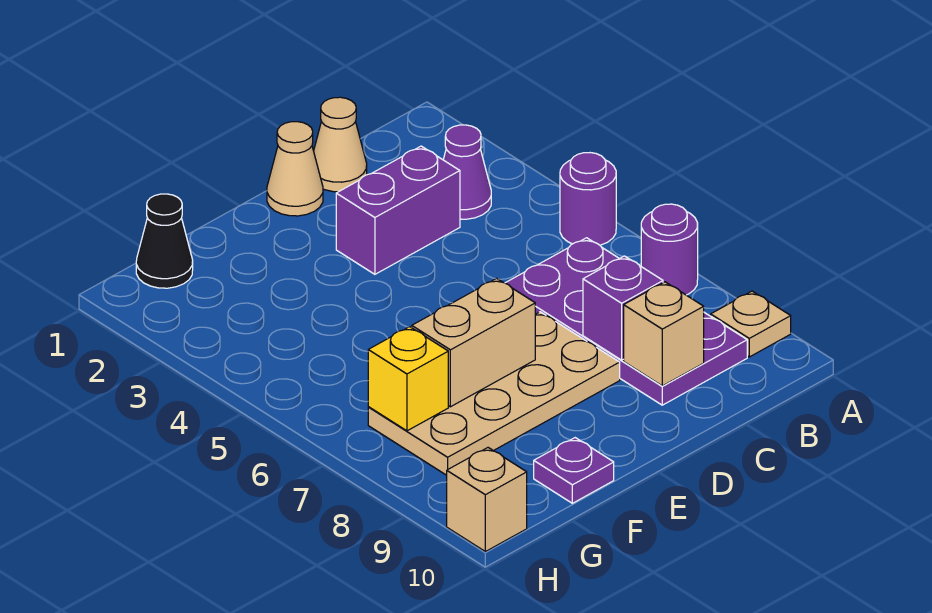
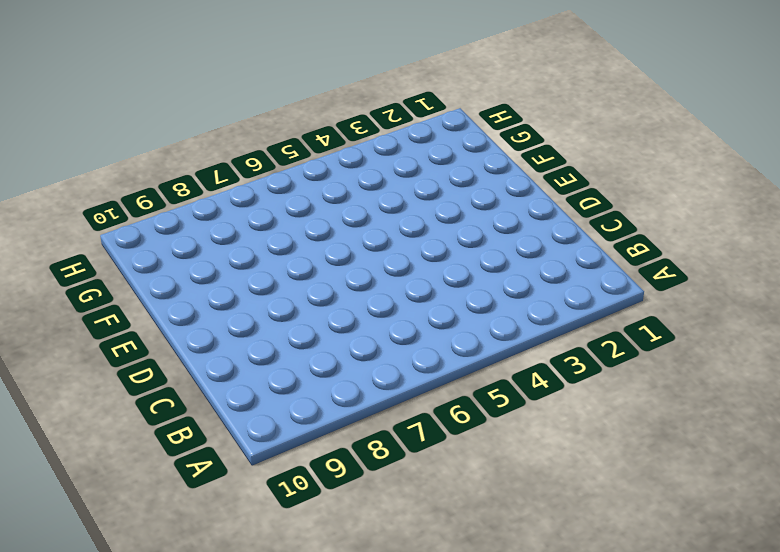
none -> purple 1x1 round brick [560,153,616,245]
none -> purple 1x1 round brick [641,204,698,295]
none -> tan 1x1 plate [711,291,791,357]

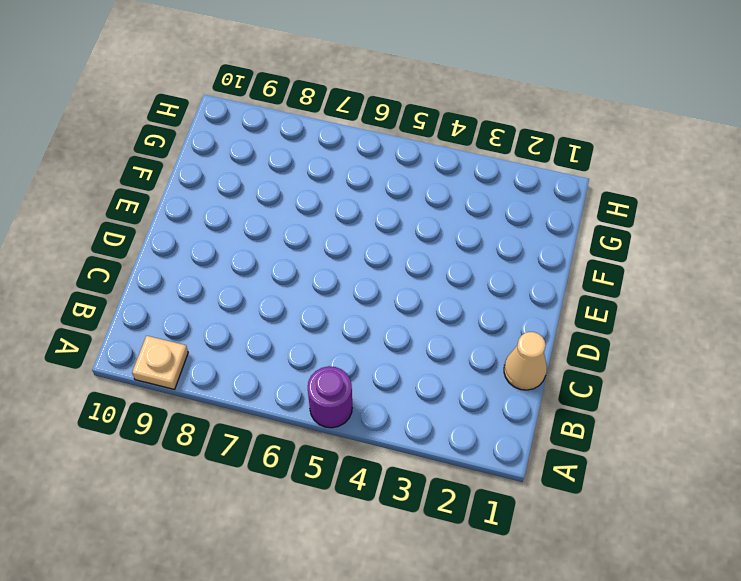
none -> purple 1x1 round brick [641,204,698,295]
none -> purple 1x1 cone [443,125,491,219]
none -> purple 2x4 plate [506,238,747,405]

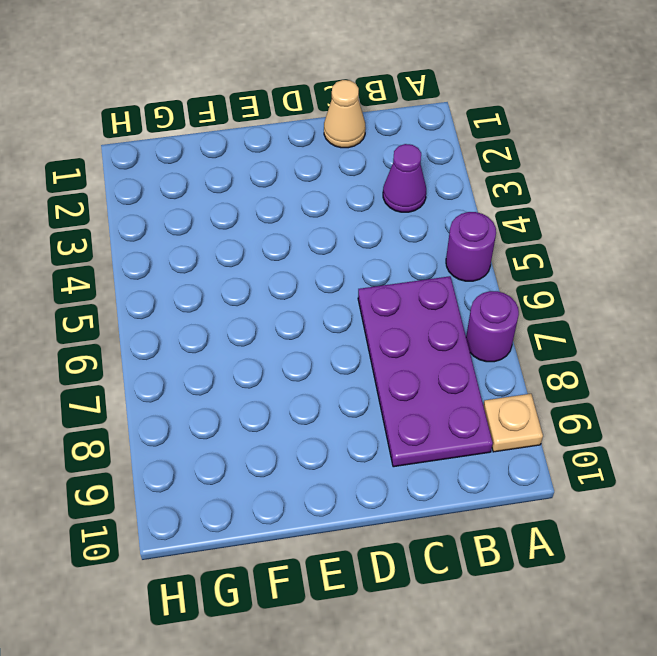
none -> purple 1x2 brick [336,146,460,274]
none -> tan 1x1 cone [267,122,323,216]
none -> tan 2x4 plate [368,312,620,475]

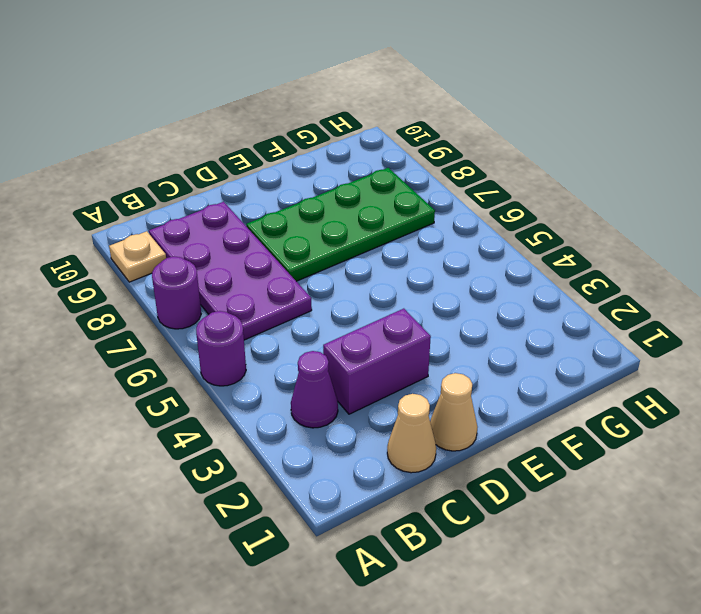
green 2x4 plate [246,168,435,281] -> tan 2x4 plate [368,312,620,475]
none -> purple 1x1 plate [534,438,614,503]
none -> black 1x1 cone [136,194,193,288]
none -> tan 1x1 brick [447,448,527,552]

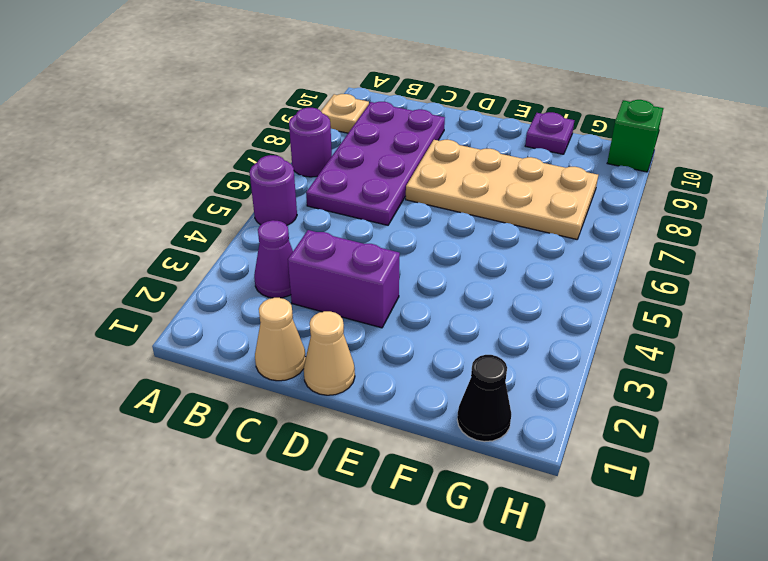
green 1x1 brick [607,100,663,172] -> tan 1x1 brick [447,448,527,552]
none -> purple 1x1 brick [583,256,663,360]
none -> tan 1x1 brick [624,282,704,386]
none -> tan 1x2 brick [411,278,535,407]

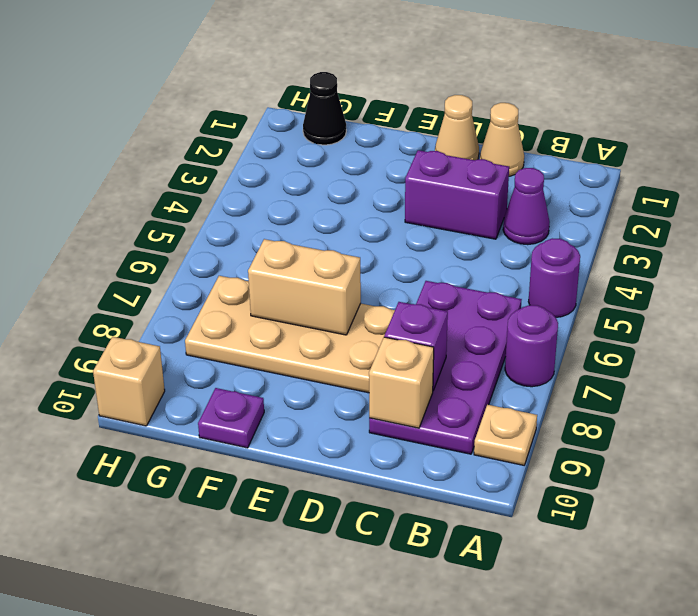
none -> yellow 1x1 brick [368,327,448,431]

